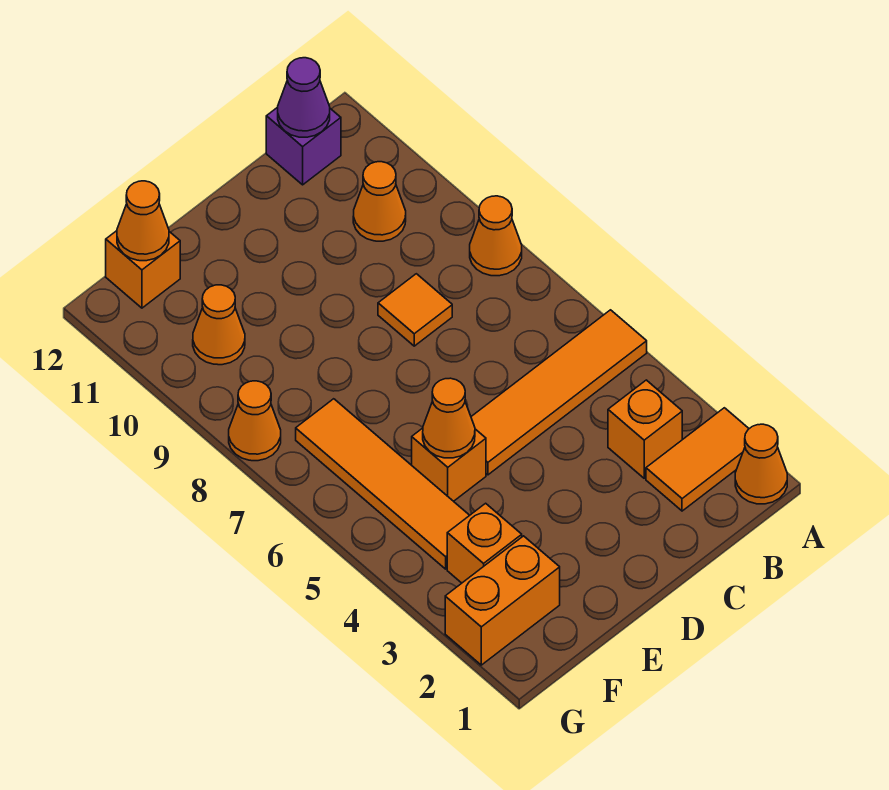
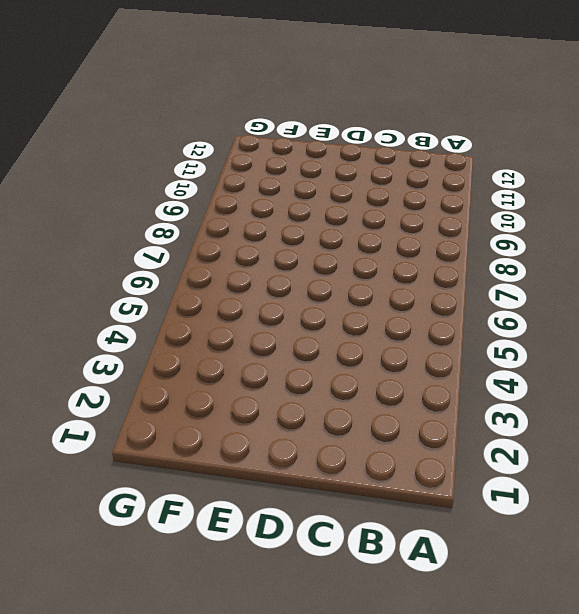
none -> orange 1x1 cone [735,424,787,504]
none -> orange 1x2 tile [646,408,749,511]
none -> orange 1x4 tile [471,310,647,475]

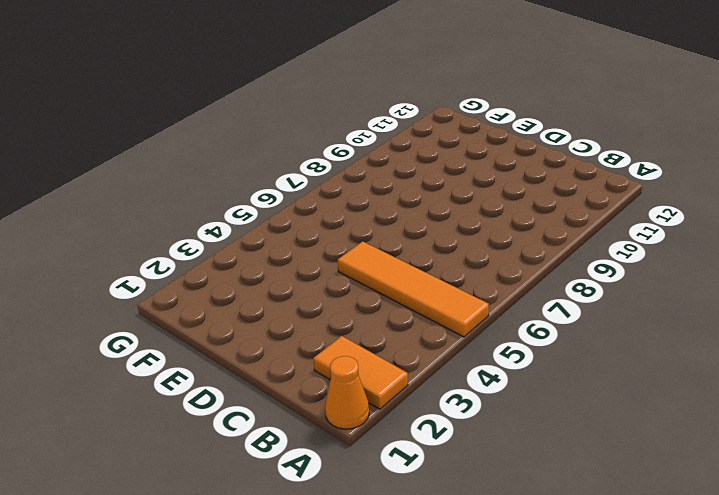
none -> orange 1x1 cone [470,196,522,276]
none -> orange 1x1 brick [608,380,682,478]
none -> orange 1x1 cone [353,162,406,241]

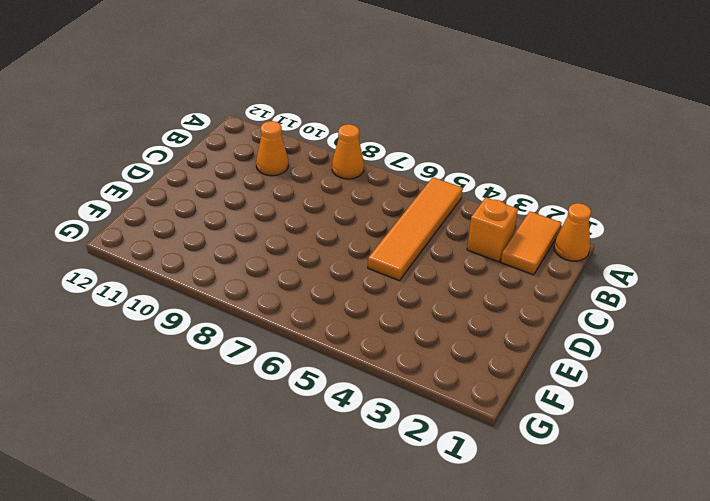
none -> purple 1x1 brick [266,107,341,185]
none -> orange 1x1 tile [378,274,452,346]
none -> orange 1x1 brick [412,428,486,501]

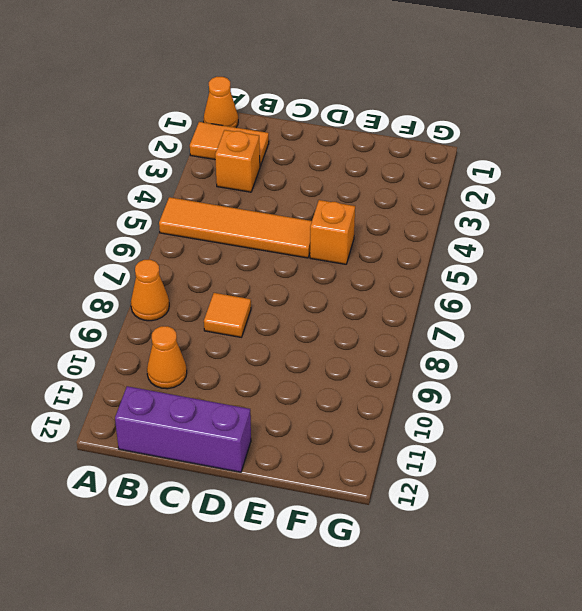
purple 1x3 brick [115,386,251,472] -> purple 1x1 brick [266,107,341,185]
none -> orange 1x2 brick [445,536,560,665]
none -> orange 1x1 brick [447,503,522,583]
none -> orange 1x4 tile [296,399,470,569]

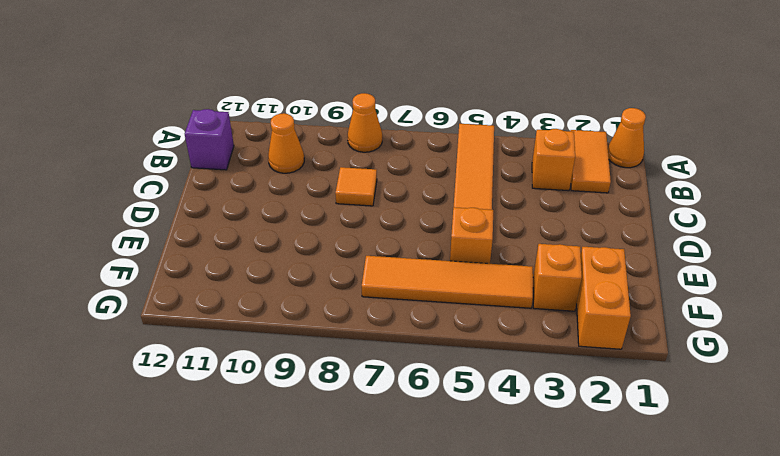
none -> orange 1x1 cone [193,285,245,365]
none -> orange 1x1 brick [106,231,180,308]
none -> orange 1x1 cone [229,381,281,461]

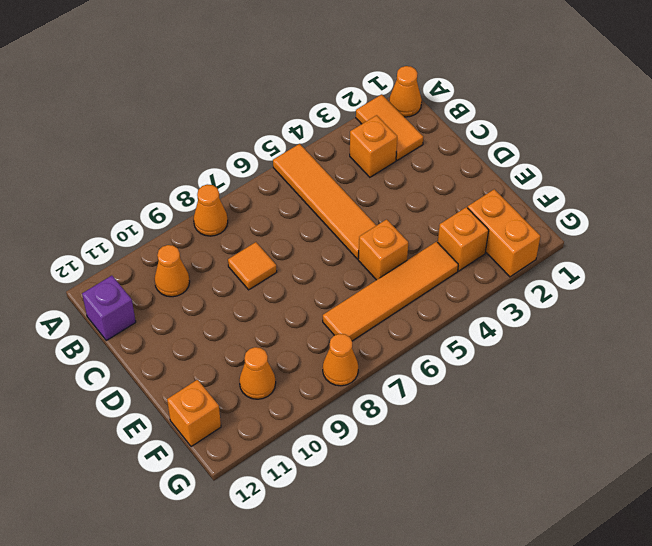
none -> purple 1x1 cone [278,58,330,137]
none -> orange 1x1 cone [423,378,475,458]
none -> orange 1x1 cone [117,181,169,261]

